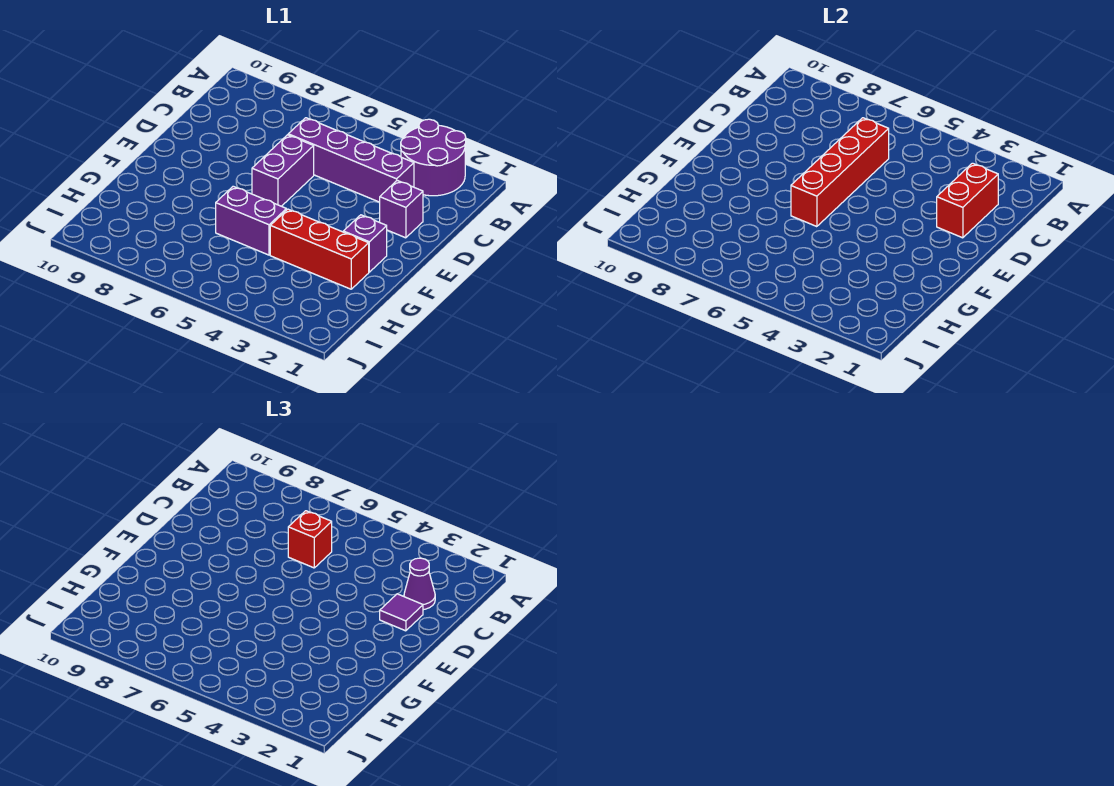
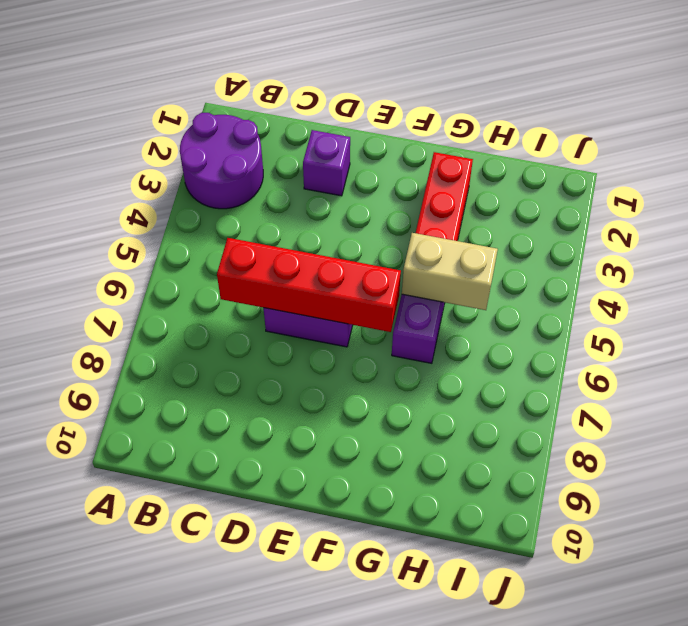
tan 1x2 brick [402,233,498,310] -> none
none -> purple 1x4 brick [288,118,414,202]
none -> purple 1x1 brick [343,215,387,272]
none -> red 1x2 brick [937,163,998,238]

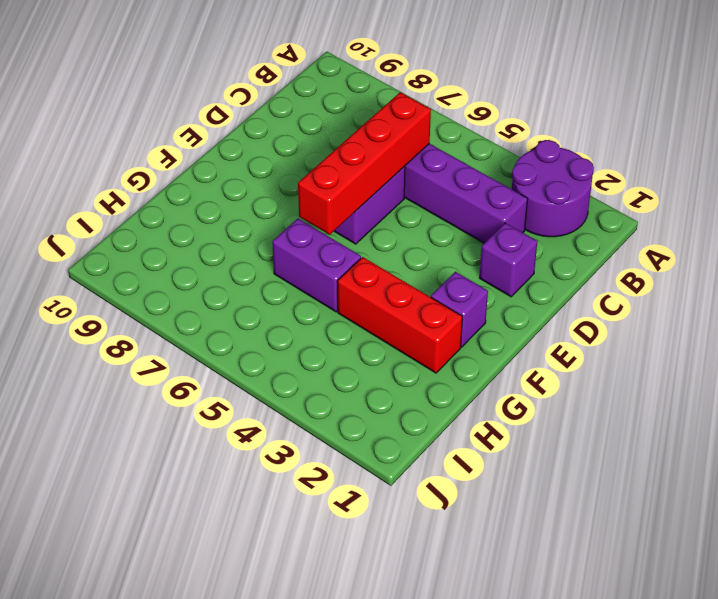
none -> red 1x2 brick [937,163,998,238]
none -> purple 1x1 cone [404,558,435,610]
none -> red 1x1 brick [288,511,332,568]

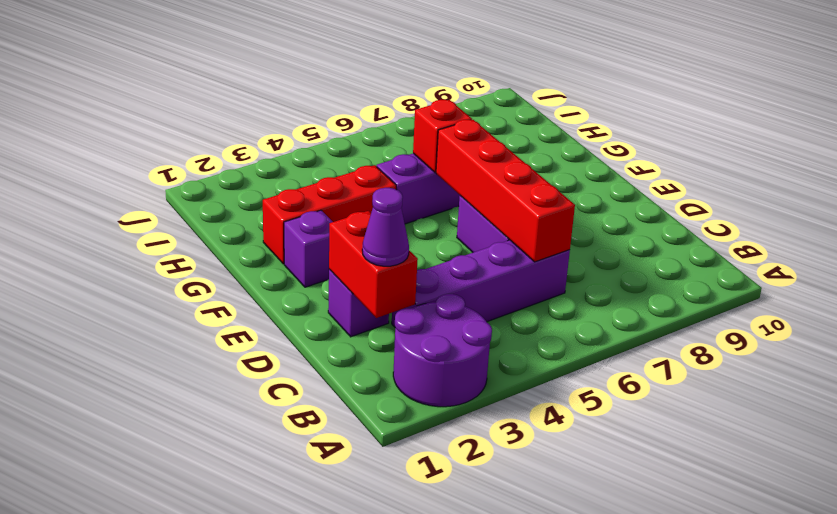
red 1x1 brick [413,100,472,172] -> red 1x1 brick moved to [288,511,332,568]
none -> purple 1x1 tile [380,594,423,631]

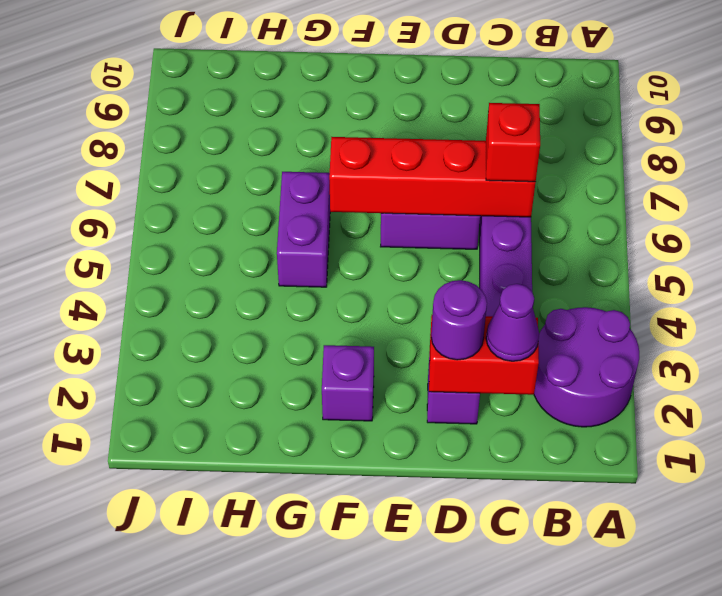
purple 1x1 round brick [431,280,487,360] -> purple 1x1 tile [380,594,423,631]
none -> red 1x3 brick [270,209,369,289]

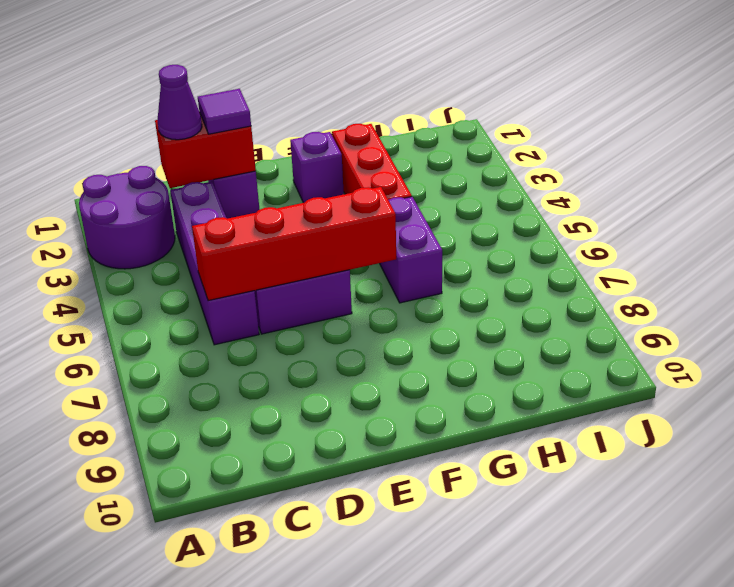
none -> red 1x1 brick [288,511,332,568]

